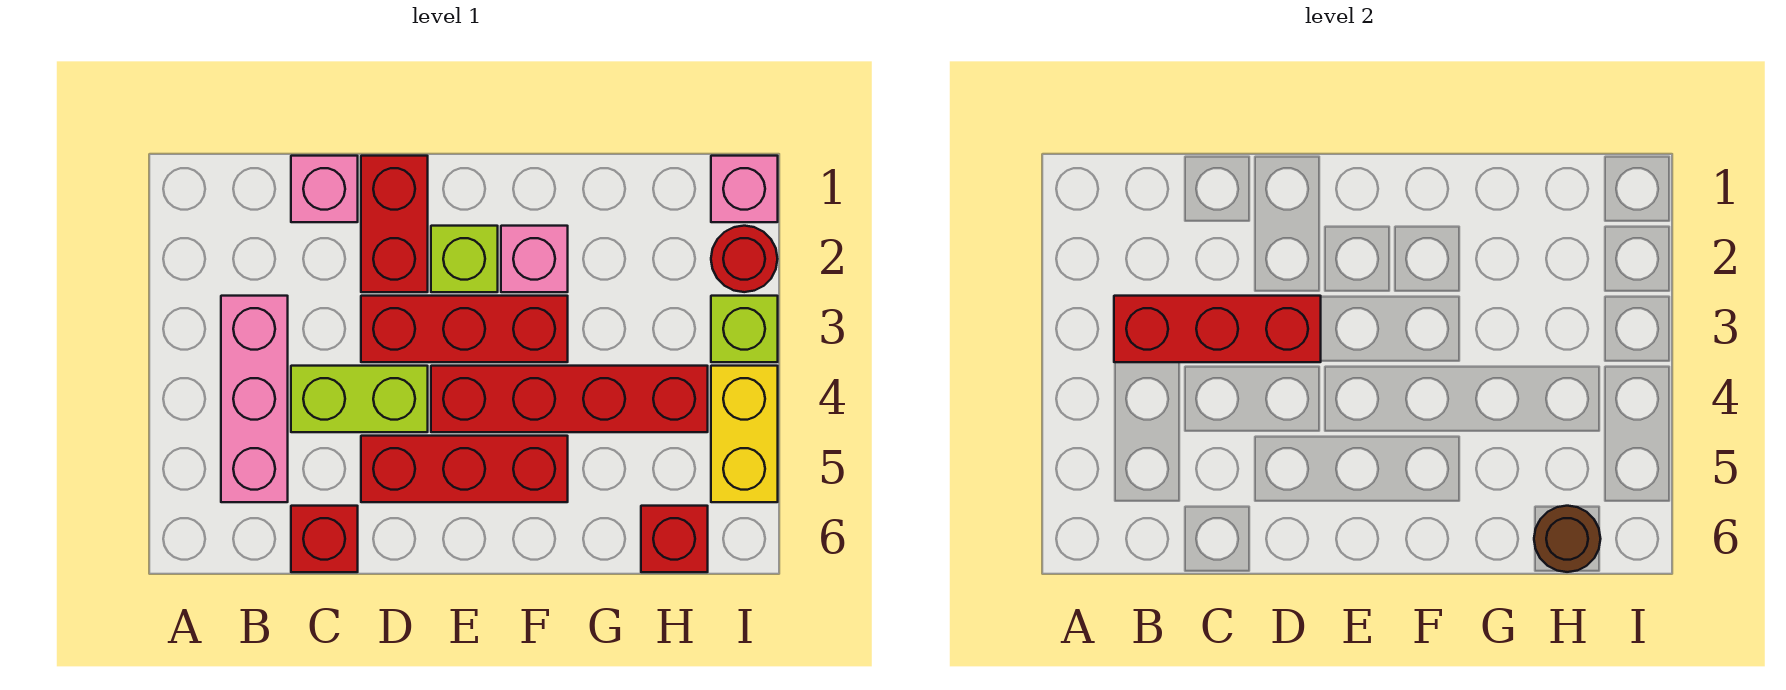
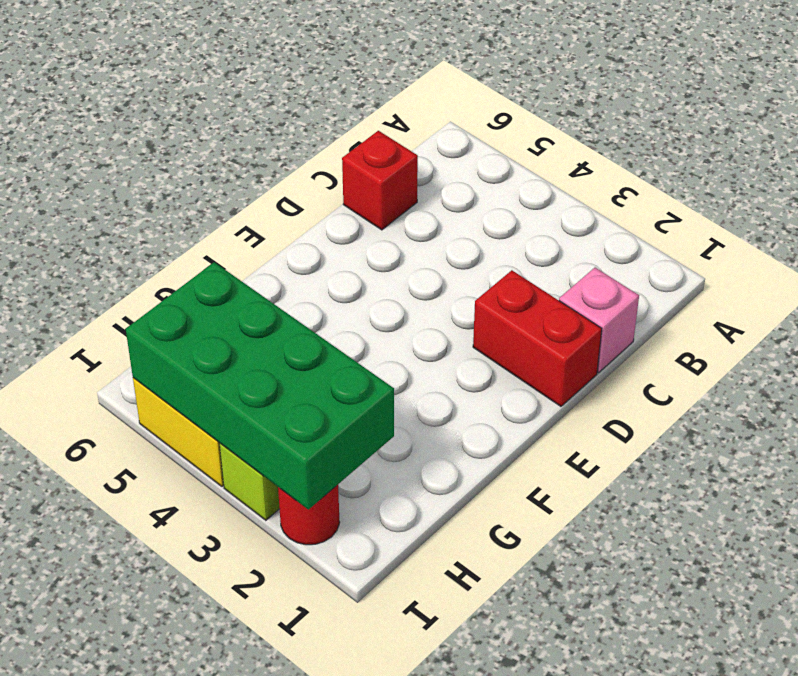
green 2x4 brick [126,262,394,509] -> none
none -> pink 1x3 brick [221,296,288,502]
none -> lime 1x2 brick [291,366,428,432]
none -> red 1x3 brick [361,296,568,362]

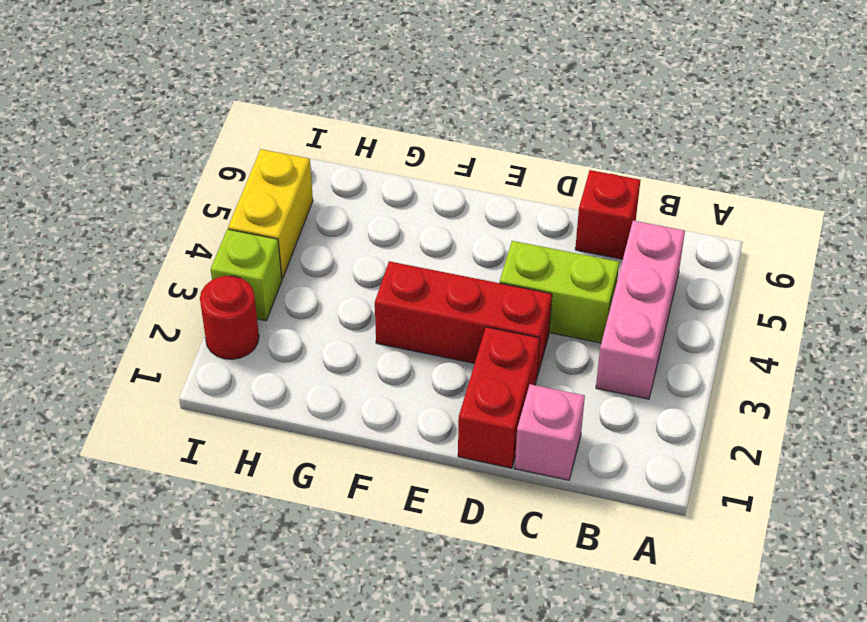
none -> red 1x3 brick [361,436,568,502]
none -> lime 1x1 brick [431,226,498,292]
none -> red 1x4 brick [431,366,708,432]

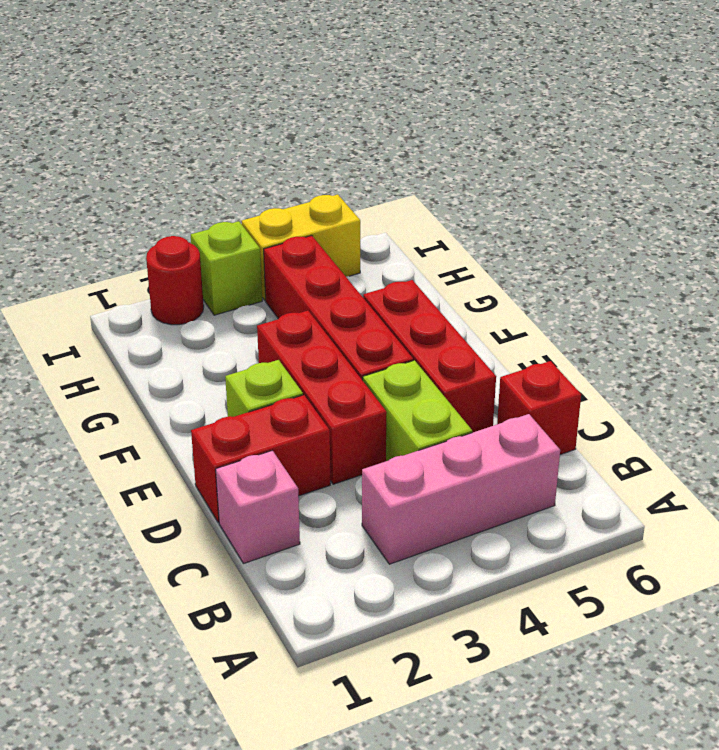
none -> pink 1x1 brick [501,226,568,292]
none -> red 1x1 brick [641,506,708,572]
none -> pink 1x1 brick [711,156,778,222]

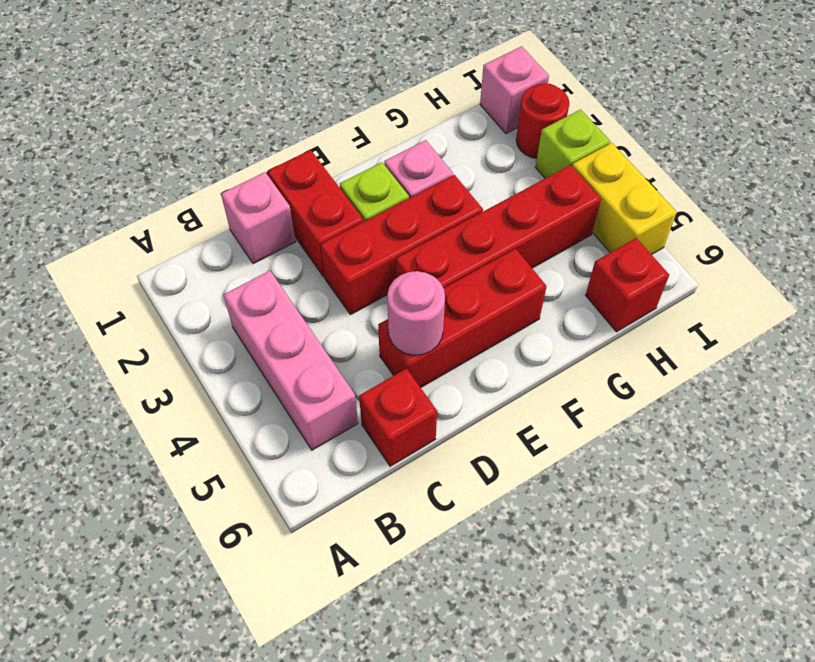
pink 1x1 round brick [387,271,445,355] -> none
none -> lime 1x2 brick [291,366,428,432]
none -> red 1x3 brick [1114,296,1321,362]
none -> brown 1x1 round brick [1534,506,1601,572]

